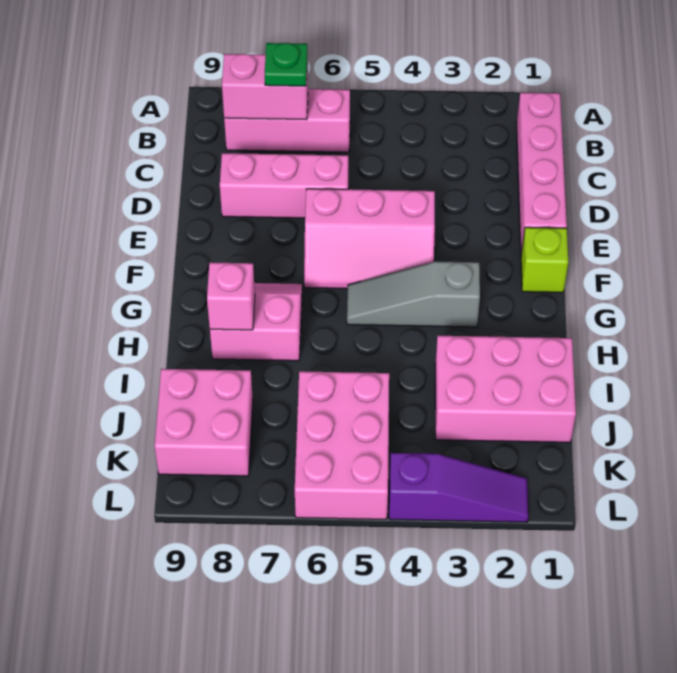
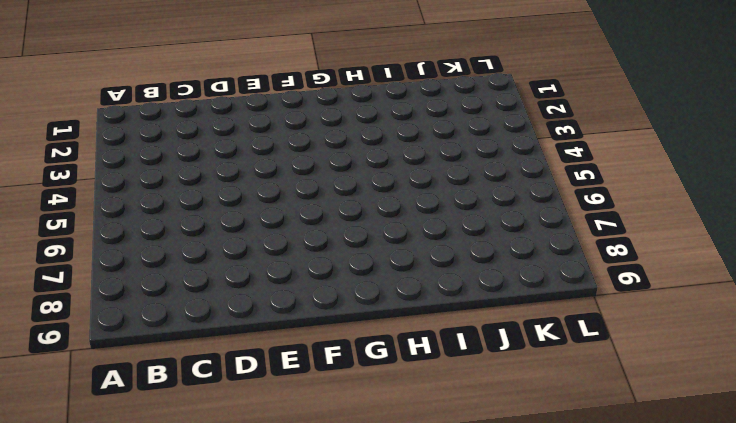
none -> pink 1x4 brick [517,93,567,254]
none -> pink 1x3 brick [224,89,350,152]
none -> pink 1x3 brick [220,153,348,218]

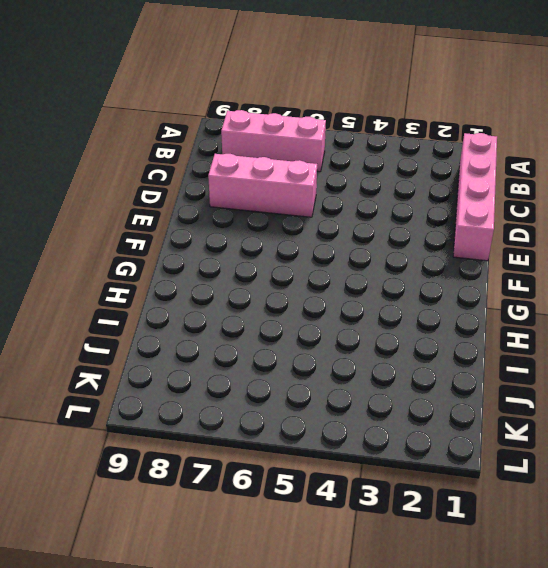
none -> pink 2x3 slope [304,189,435,289]
none -> lime 1x1 brick [521,227,568,292]
none -> grey 1x3 slope [347,262,480,327]

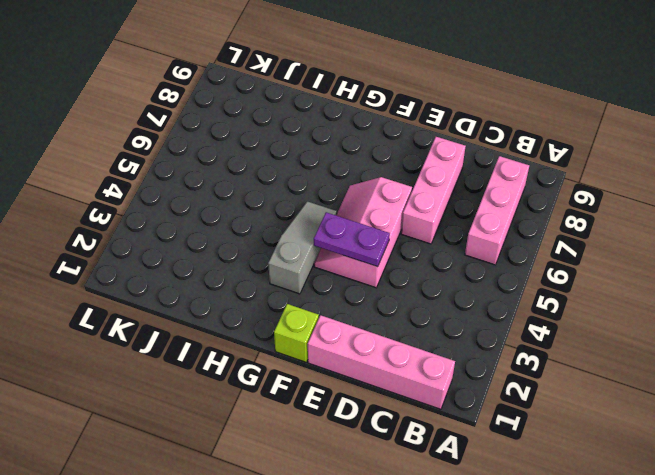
purple 1x2 plate [314,212,390,267] -> none
none -> pink 2x2 slope [210,283,302,361]
none -> pink 2x3 brick [435,336,576,442]
none -> pink 2x3 brick [295,371,389,519]

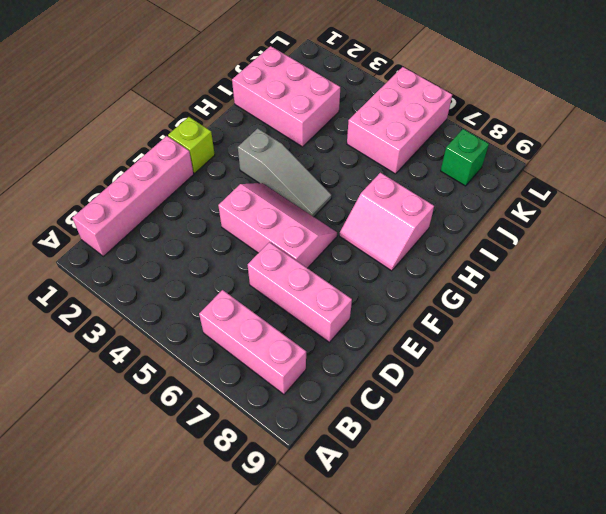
green 1x1 brick [441,129,489,186] -> pink 2x2 brick [155,369,253,476]
none -> purple 1x3 slope [389,453,528,522]
none -> pink 1x2 brick [222,54,308,120]
none -> pink 1x1 brick [207,262,255,330]

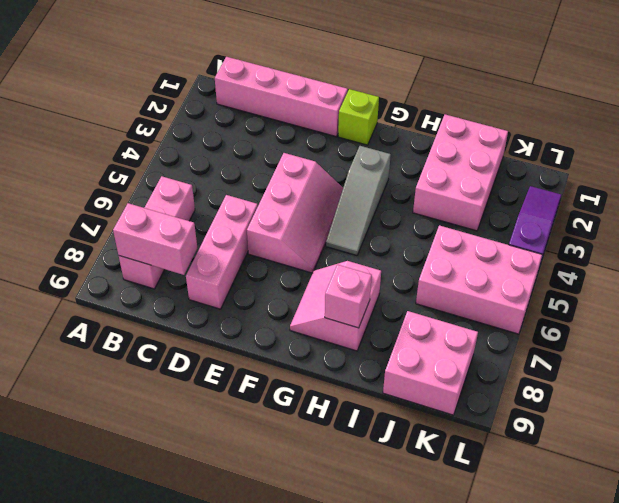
pink 1x2 brick [113,203,197,275] -> pink 1x2 brick turned to [222,54,308,120]
none -> green 1x1 plate [265,43,307,86]

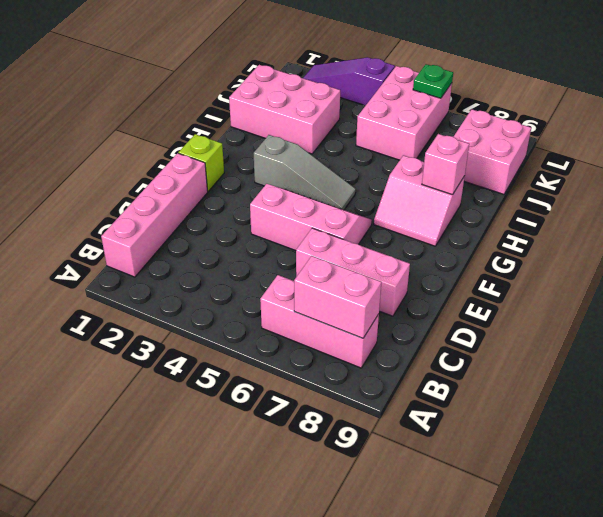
green 1x1 plate [413,64,453,98] -> green 1x1 plate moved to [265,43,307,86]

